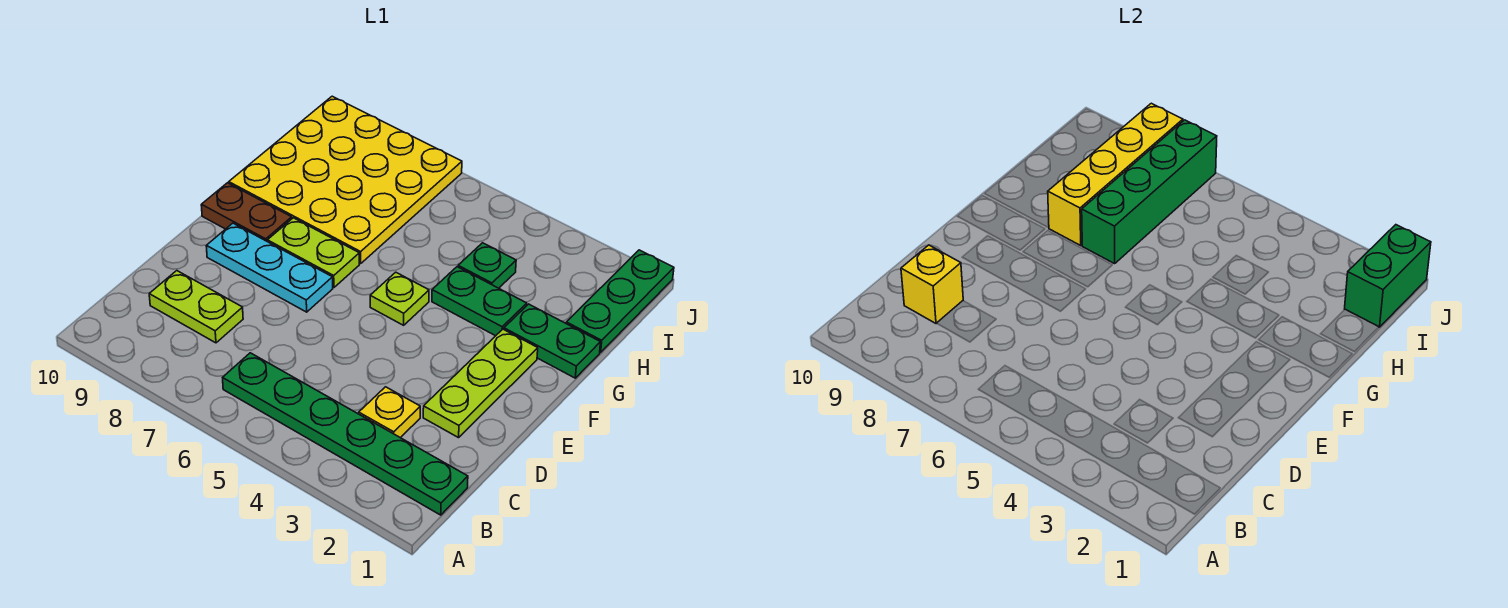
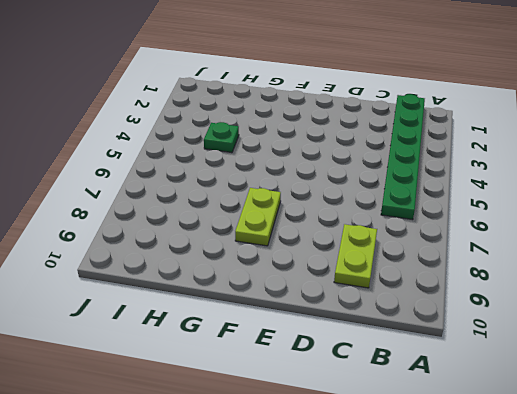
none -> yellow 1x1 plate [359,387,420,438]
none -> lime 1x3 plate [423,329,538,438]
none -> cyan 1x3 plate [206,223,333,312]

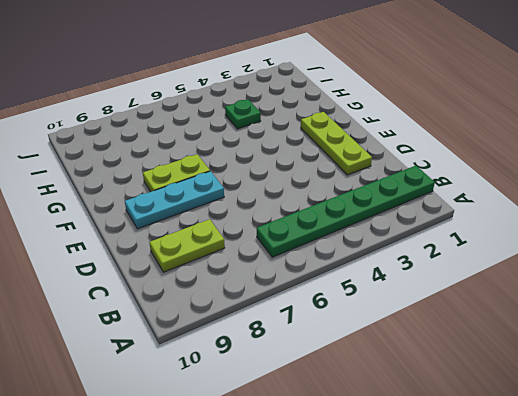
none -> yellow 1x1 plate [359,387,420,438]
none -> lime 1x1 plate [370,272,429,325]
none -> brown 1x2 plate [201,183,292,241]

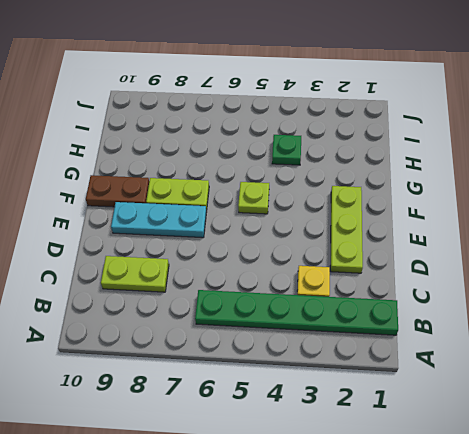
none -> green 1x2 plate [504,304,601,378]
none -> green 1x2 plate [432,267,527,336]
none -> yellow 4x4 plate [229,96,462,264]

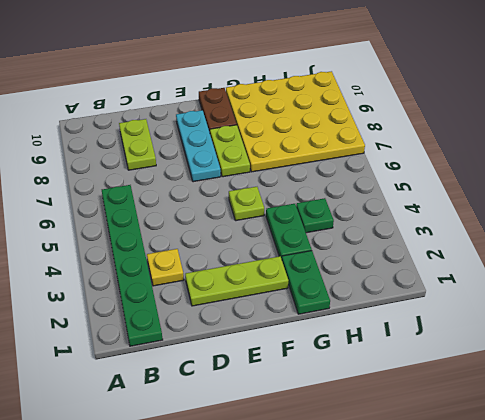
none -> green 1x3 plate [566,250,674,352]
none -> yellow 1x1 brick [901,245,963,324]
none -> green 1x4 brick [1082,120,1217,264]

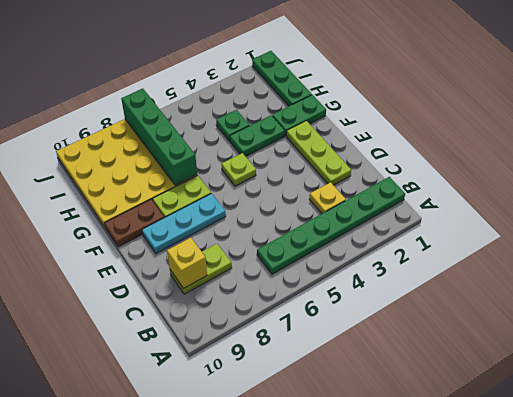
none -> yellow 1x4 brick [1048,103,1183,245]
none -> green 1x2 brick [1345,225,1431,327]

